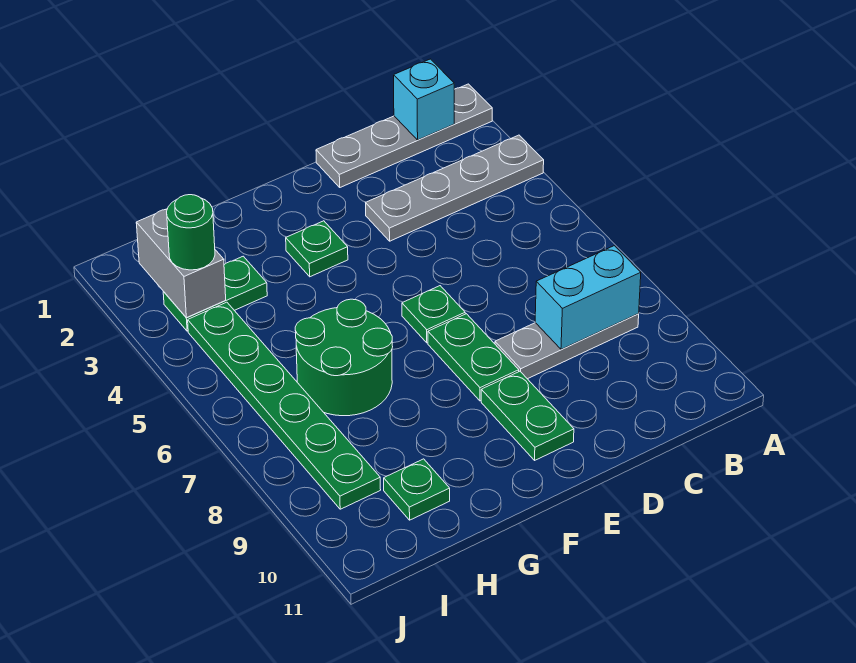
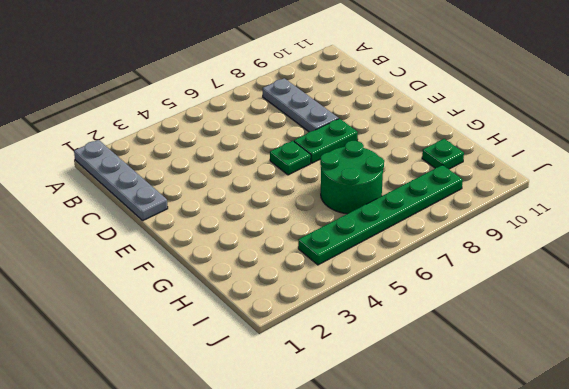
none -> grey 1x4 plate [366,135,544,241]
none -> green 1x2 plate [481,371,574,460]
none -> green 1x1 plate [286,221,348,277]

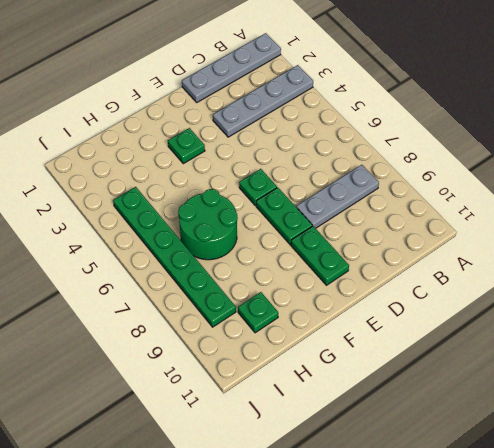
none -> green 1x2 plate [163,256,267,331]
none -> cyan 1x1 brick [394,59,454,140]
none -> cyan 1x2 brick [535,246,641,349]

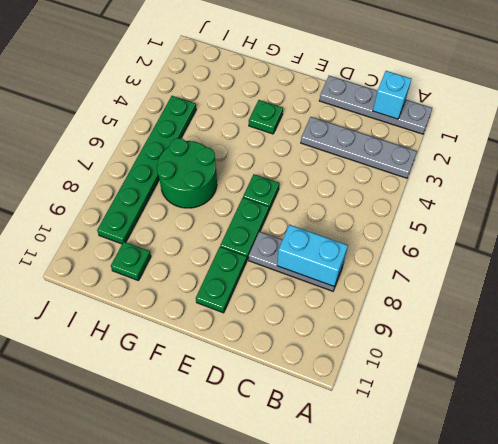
none -> green 1x2 plate [163,256,267,331]
none -> grey 1x2 brick [136,209,226,318]
none -> green 1x1 round brick [167,195,215,270]

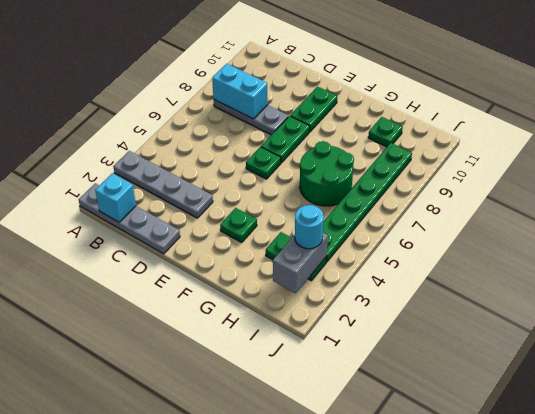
cyan 1x1 round brick [295,205,324,249] -> green 1x1 round brick [167,195,215,270]

